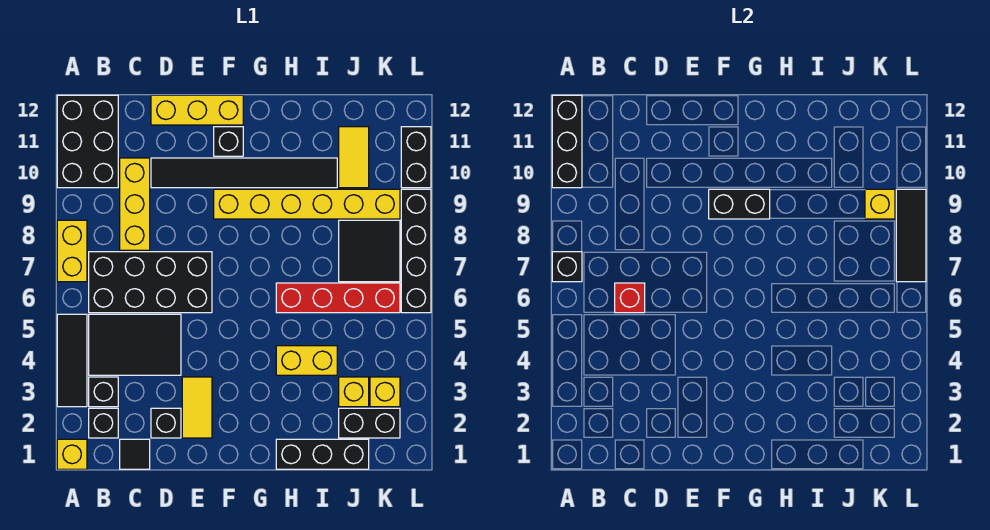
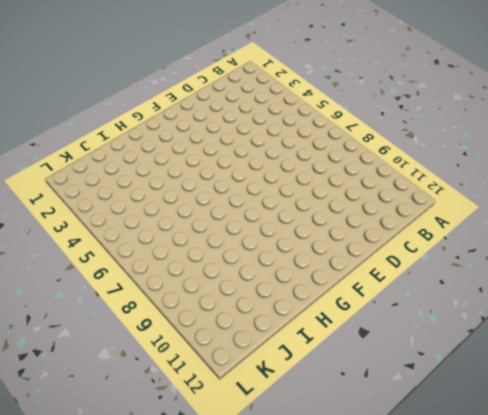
none -> yellow 1x1 brick [57,439,87,469]
none -> black 1x3 tile [57,314,87,407]
none -> yellow 1x2 brick [57,220,87,282]
none -> black 2x3 brick [57,95,118,188]

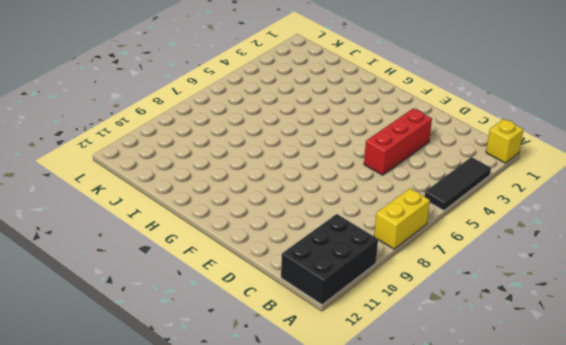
red 1x3 brick [364,108,432,175] -> black 2x3 tile [89,314,181,375]
none -> black 1x1 brick [89,408,118,438]
none -> black 1x1 brick [89,377,118,407]
none -> black 2x4 brick [89,252,212,313]
none -> black 1x1 tile [120,439,150,469]

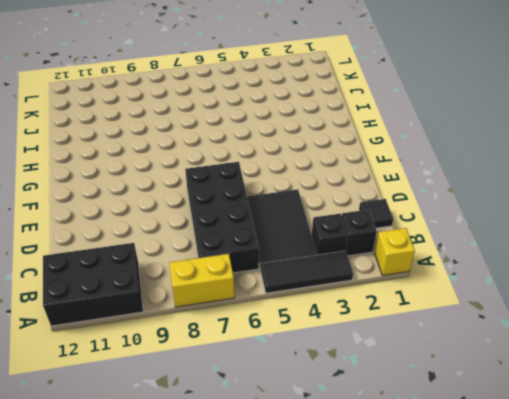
none -> yellow 1x3 brick [120,158,150,250]
none -> black 1x1 brick [151,408,181,438]
none -> black 1x6 tile [151,158,337,188]
none -> yellow 1x3 brick [151,95,243,125]

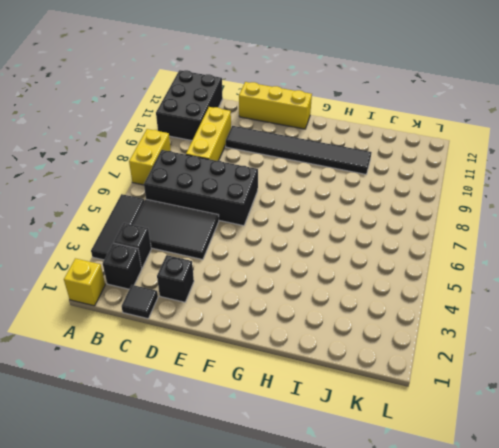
none -> yellow 1x2 tile [182,377,212,438]
none -> yellow 1x6 brick [214,189,400,219]
none -> black 1x1 brick [214,127,243,156]
none -> black 1x3 brick [276,439,369,469]

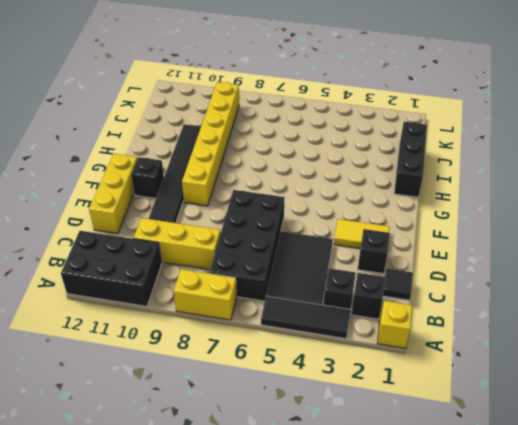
none -> yellow 1x2 brick [276,346,337,375]
none -> red 1x4 brick [276,283,400,313]
none -> black 1x2 brick [339,408,400,438]
none -> yellow 1x1 brick [339,377,369,407]

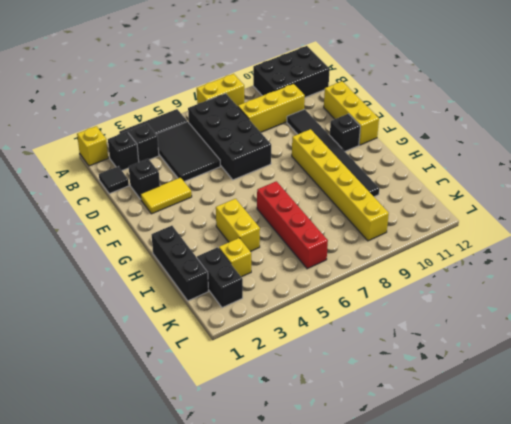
none -> black 2x2 tile [339,220,400,282]
none -> yellow 1x2 tile [339,127,369,188]
none -> yellow 1x1 brick [370,377,400,407]
none -> black 1x4 brick [401,189,431,313]

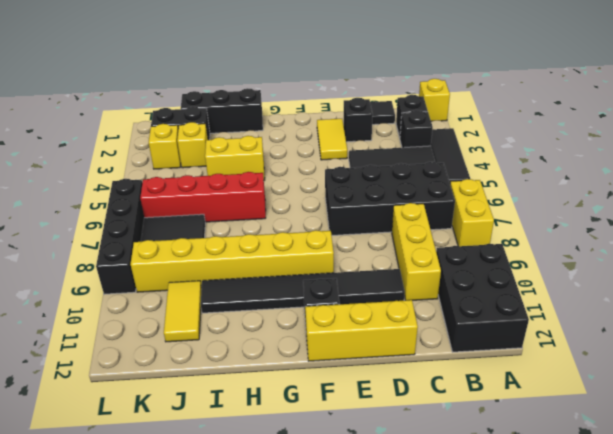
none -> black 1x2 brick [401,127,431,188]
none -> black 1x1 brick [552,252,582,282]
none -> black 1x3 brick [552,95,582,188]
none -> red 1x1 brick [615,283,645,313]

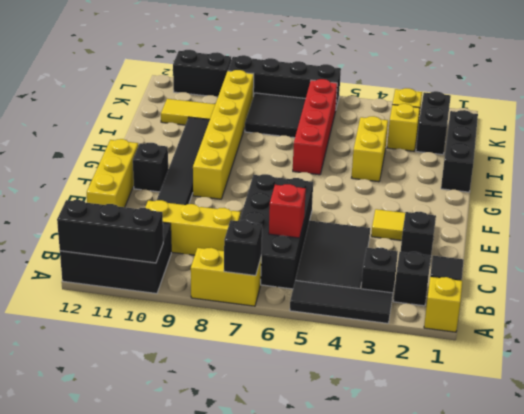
none -> black 1x2 brick [709,189,770,219]
none -> yellow 1x1 brick [865,189,895,219]
none -> black 1x3 tile [896,189,926,282]

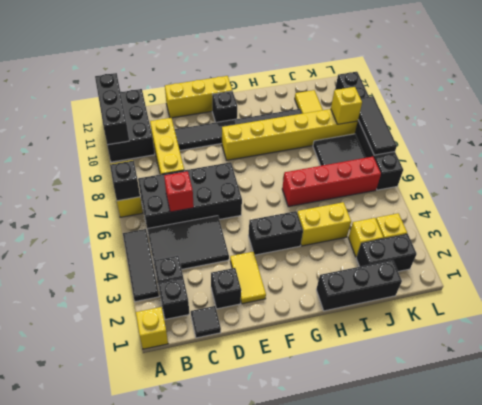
black 1x2 brick [248,211,303,255] -> black 1x2 brick moved to [709,189,770,219]

